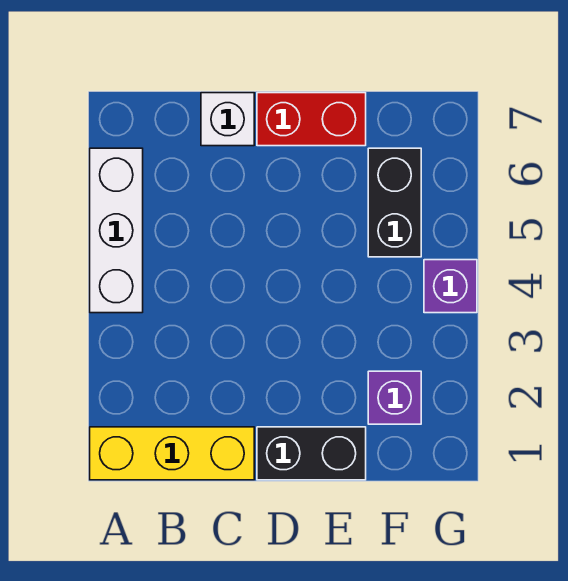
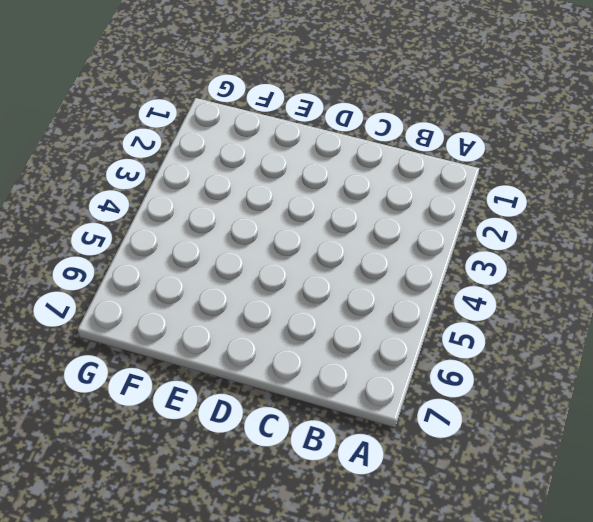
none -> yellow 1x3 brick [90,427,254,480]
none -> white 1x3 brick [90,148,143,313]

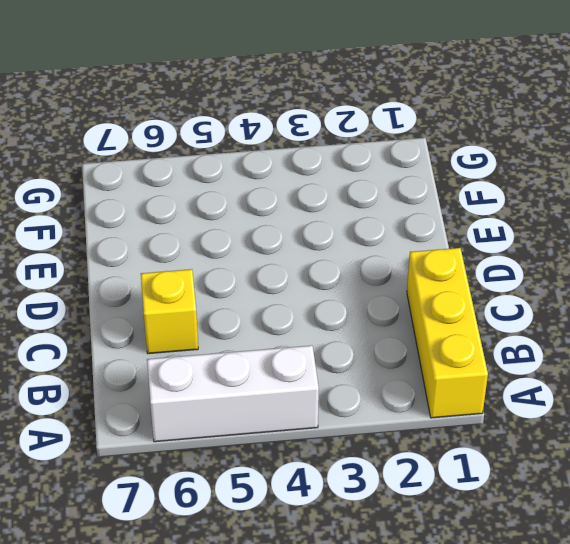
yellow 1x1 brick [141,269,198,354] -> none
none -> white 1x1 brick [201,93,254,146]
none -> black 1x2 brick [257,427,366,480]

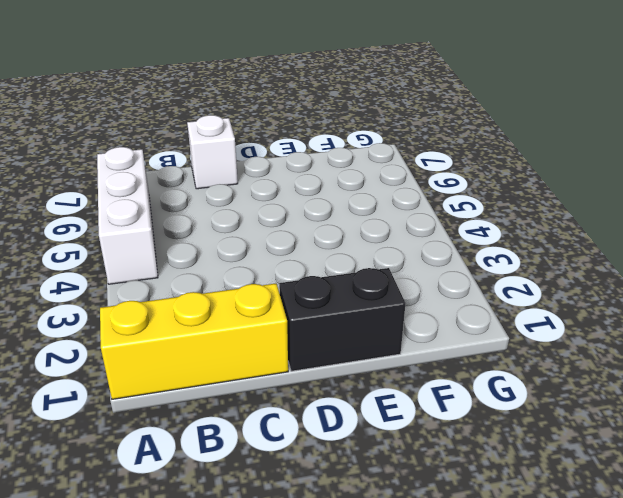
none -> red 1x2 brick [257,93,366,146]
none -> purple 1x1 brick [368,371,421,424]

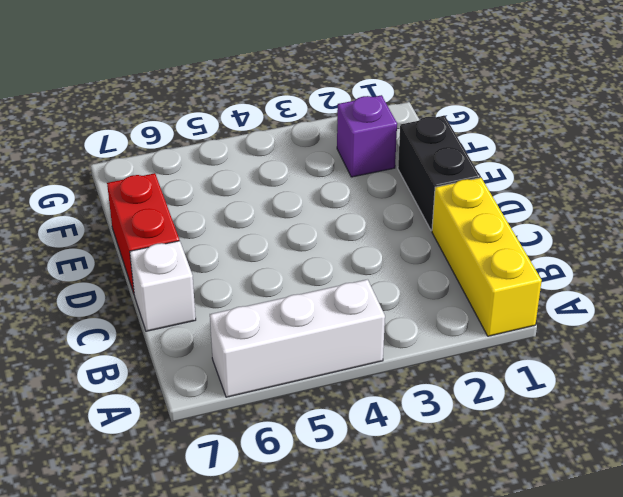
none -> black 1x2 brick [368,148,421,257]
none -> purple 1x1 brick [424,260,477,313]

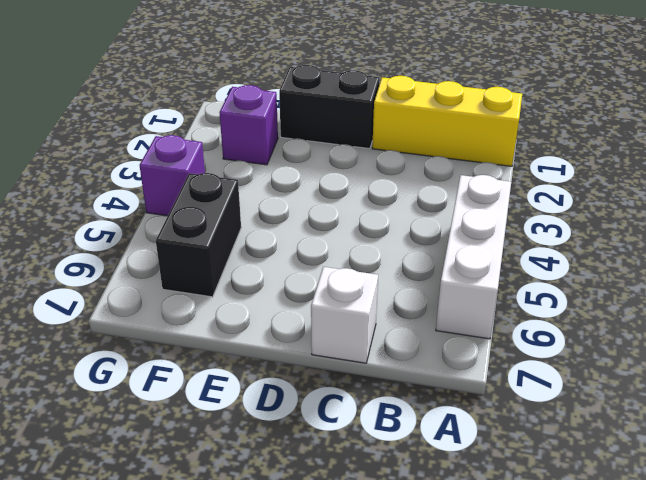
none -> red 1x2 brick [257,93,366,146]

